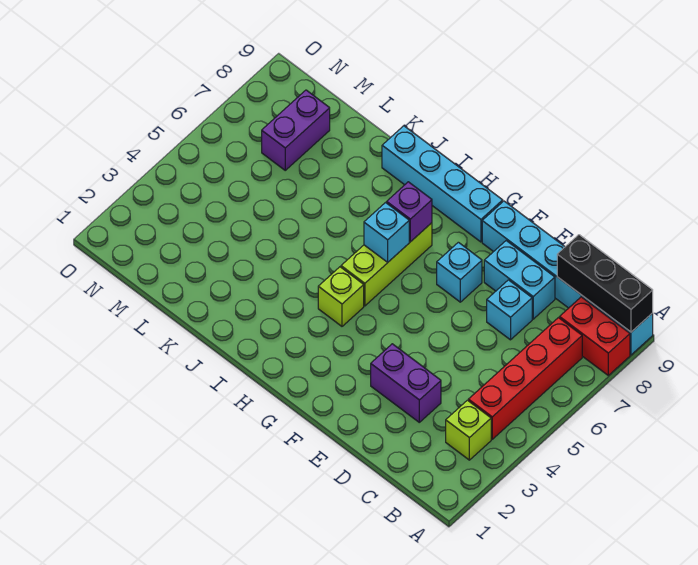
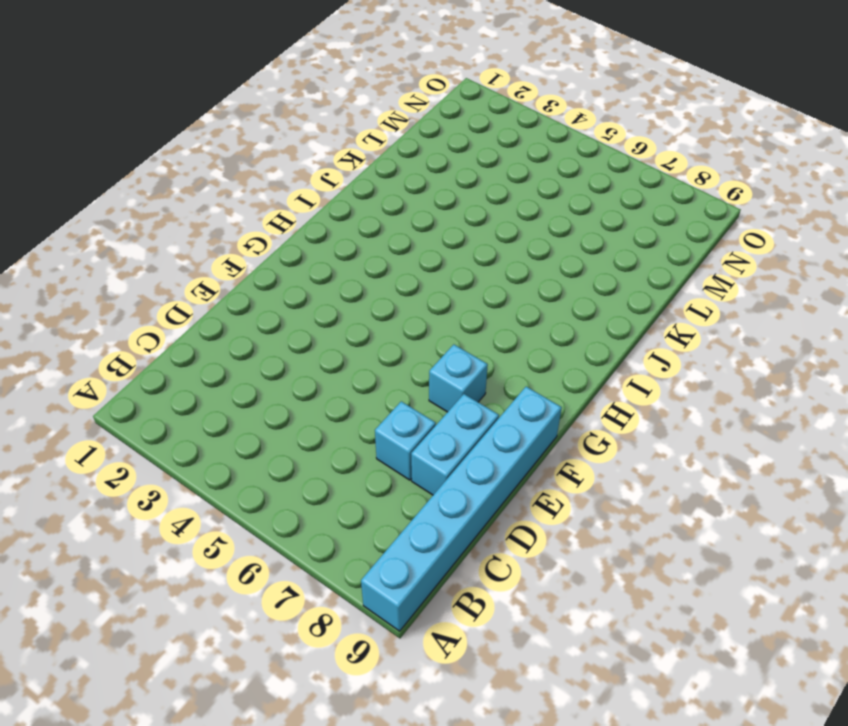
none -> red 1x2 brick [560,297,630,375]
none -> lime 1x1 brick [446,400,491,460]
none -> red 1x4 brick [468,318,582,439]

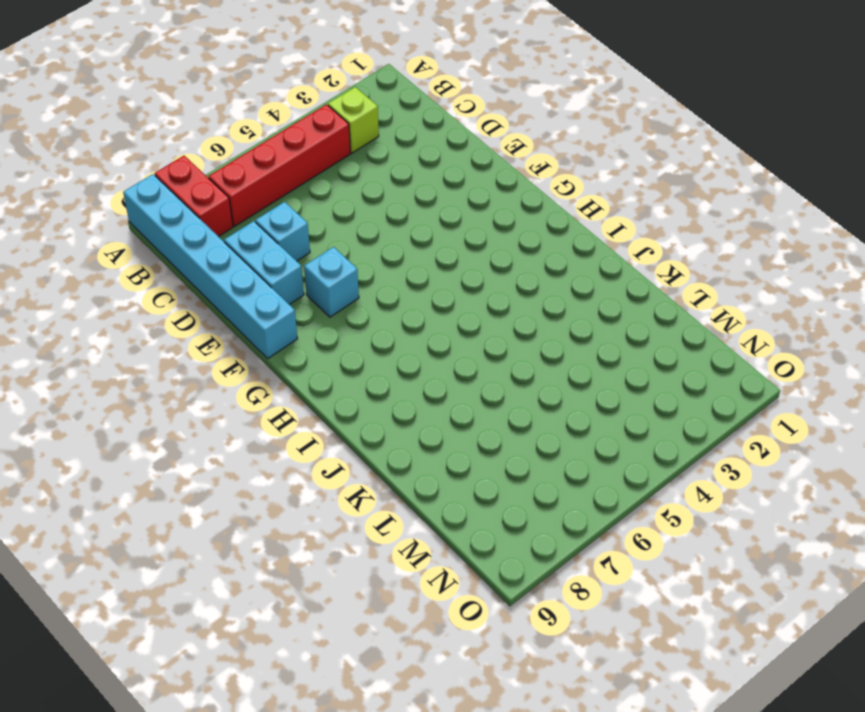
none -> purple 1x2 brick [371,344,441,422]
none -> cyan 1x4 brick [382,126,503,242]
none -> lime 1x1 brick [318,267,364,326]

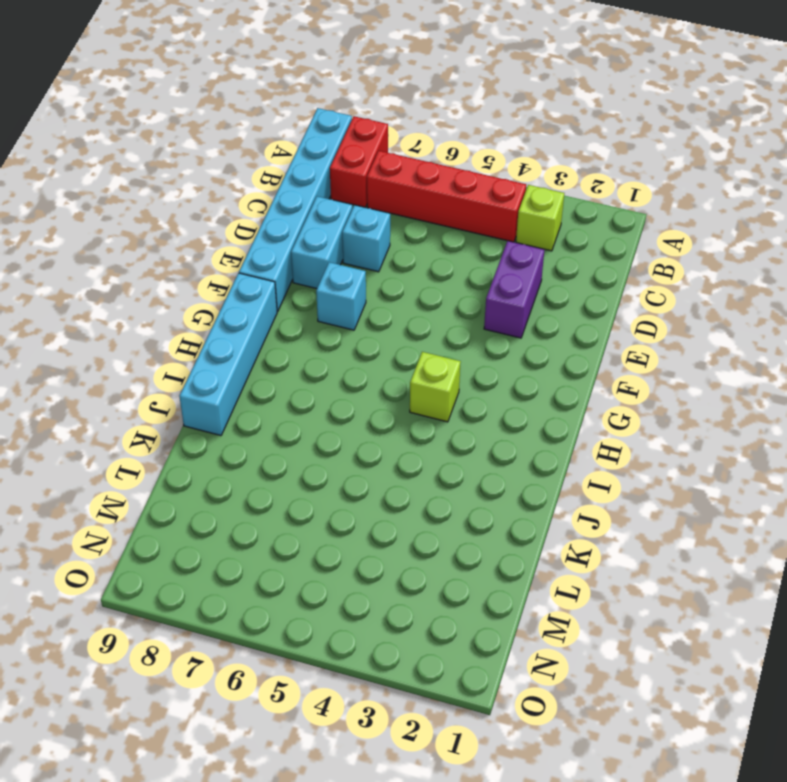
none -> lime 1x3 brick [341,223,432,306]
none -> purple 1x2 brick [262,90,330,170]
none -> black 1x3 brick [557,235,653,332]

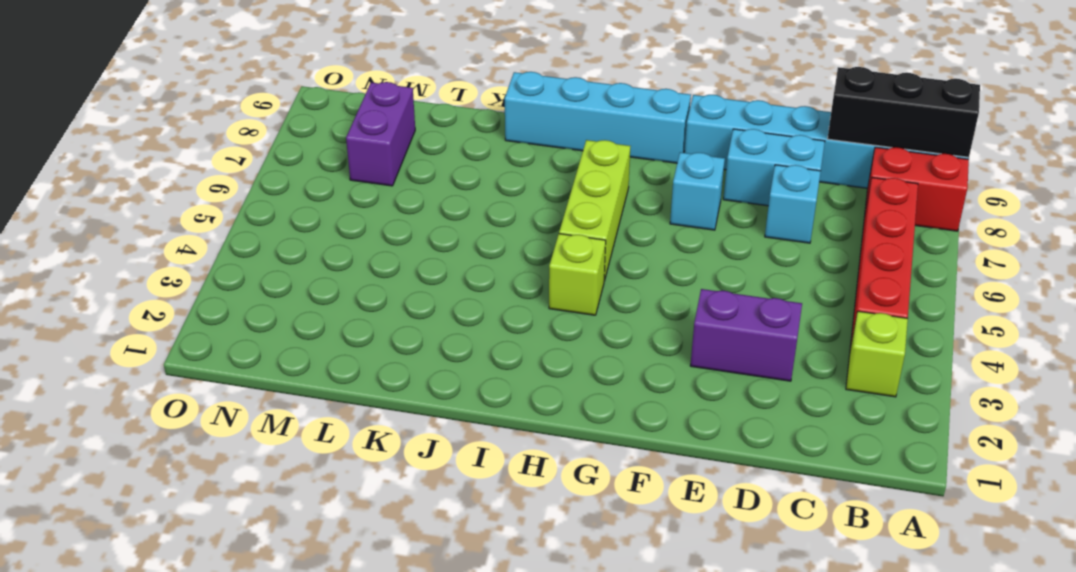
none -> cyan 1x1 brick [364,203,409,262]
none -> purple 1x1 brick [387,182,432,242]

